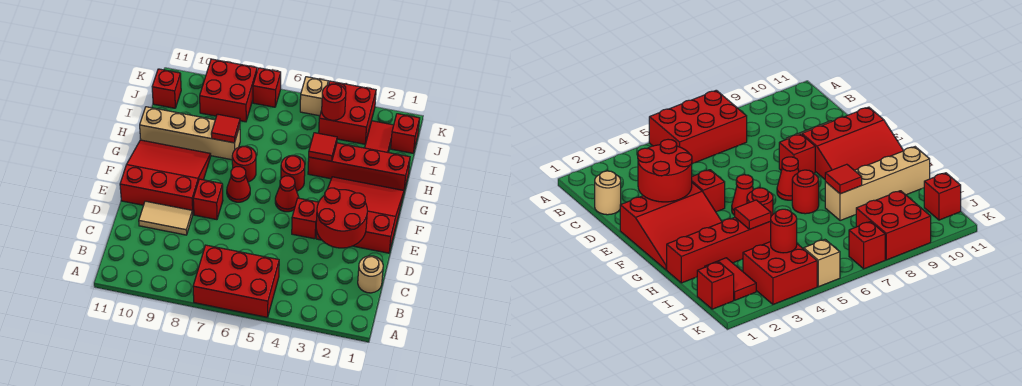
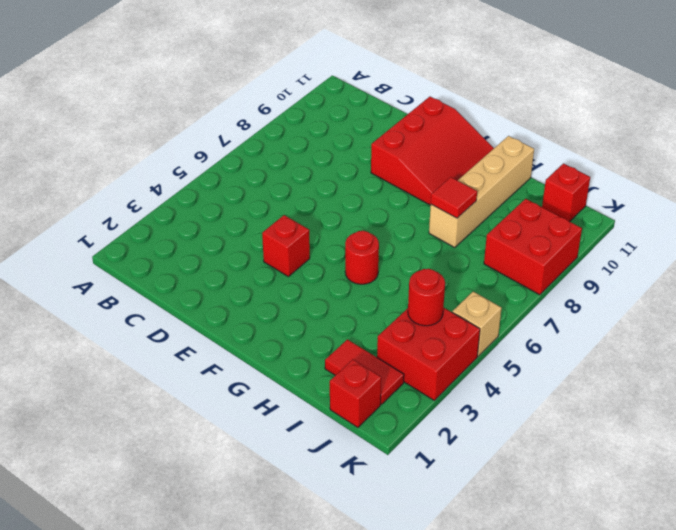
none -> red 2x3 brick [193,245,279,317]
none -> tan 1x1 round brick [358,256,383,293]
none -> tan 1x2 tile [139,201,193,235]

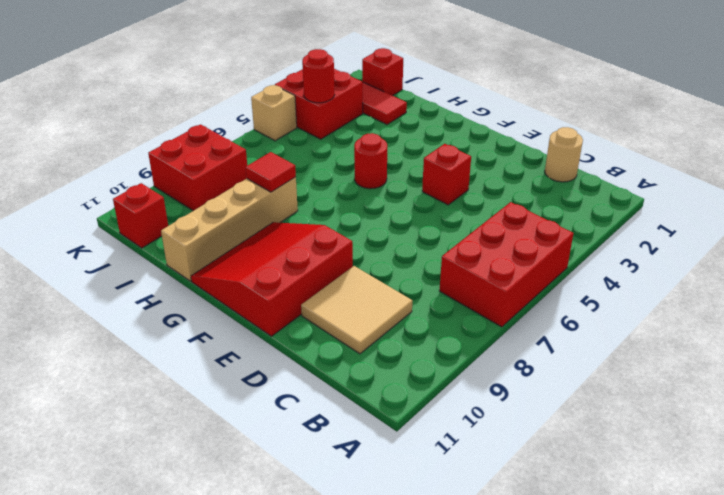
tan 2x2 tile [301,266,412,354] -> tan 1x2 tile [139,201,193,235]
none -> red 3x3 slope [316,177,404,253]
none -> red 1x1 brick [193,179,223,220]
none -> red 1x1 cone [275,176,299,212]

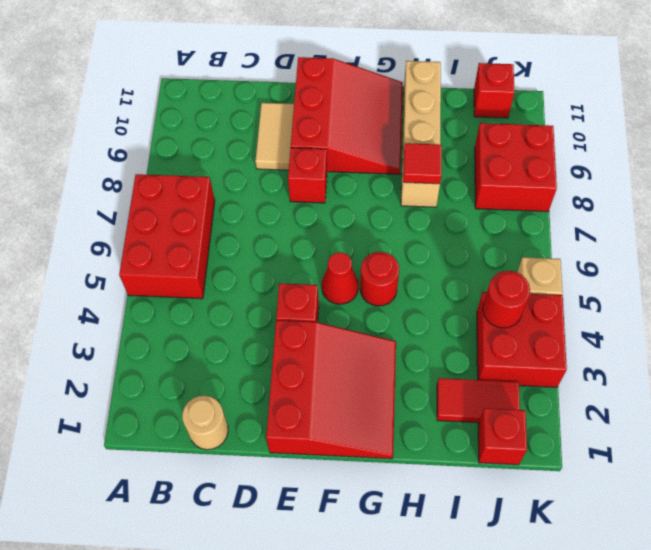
none -> red 1x1 cone [227,167,250,202]
none -> red 1x1 round brick [232,146,256,182]
none -> red 1x4 brick [308,143,410,190]

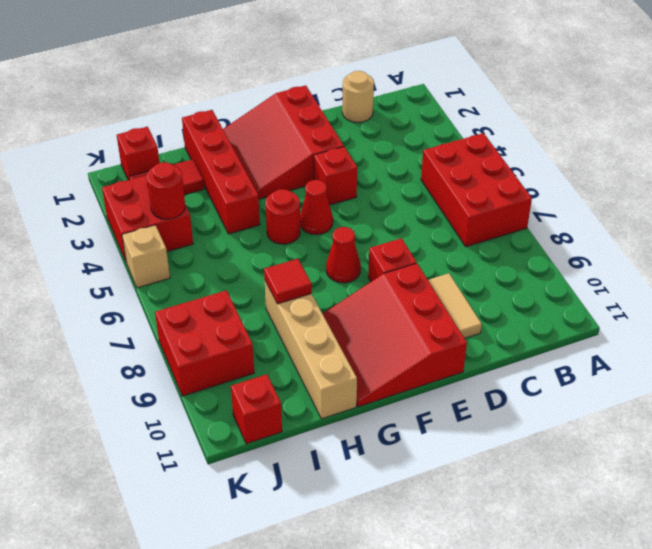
none -> red 1x1 round brick [232,146,256,182]
none -> red 1x1 brick [253,68,281,107]
none -> red 2x2 round brick [316,188,367,248]

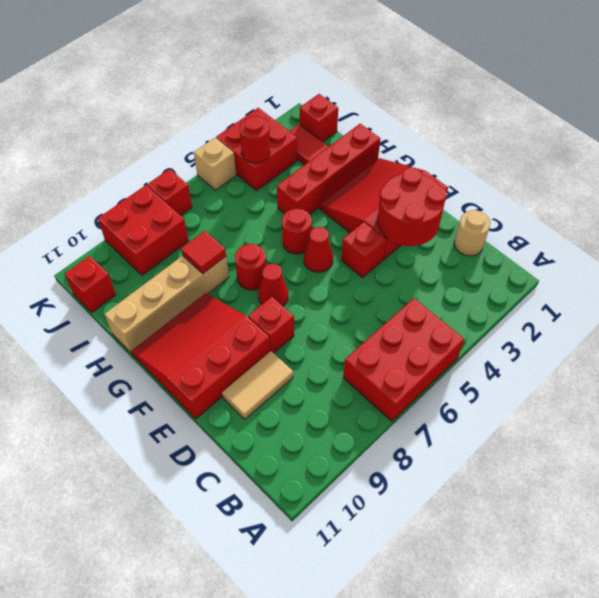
none -> red 1x1 tile [309,133,337,161]

